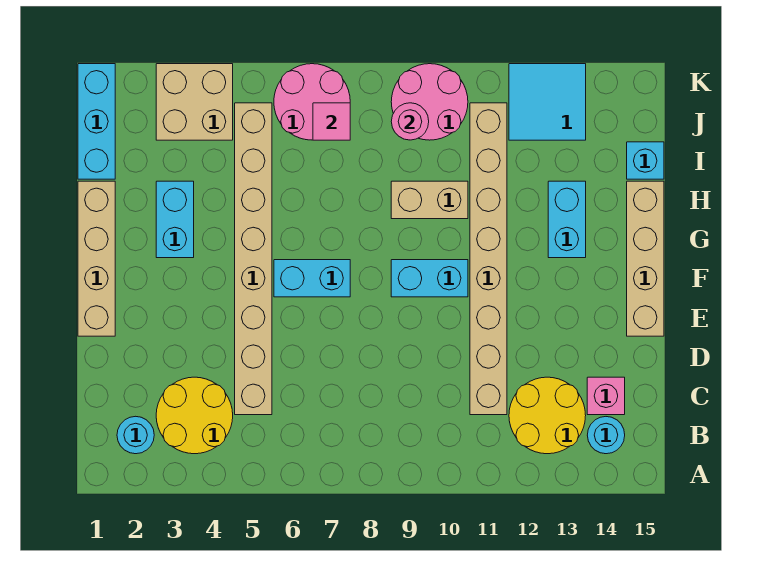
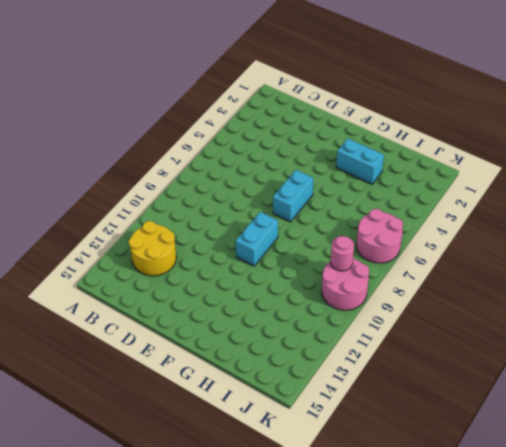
none -> cyan 1x1 round brick [117,416,154,454]
none -> yellow 2x2 round brick [156,377,233,454]
none -> cyan 1x1 round brick [587,417,625,454]

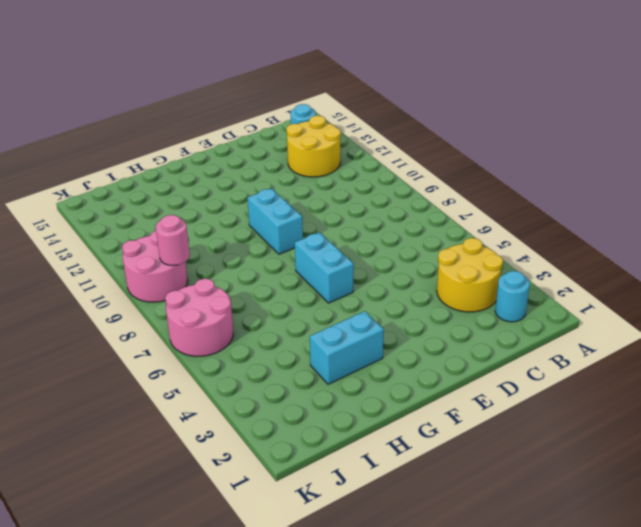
none -> tan 1x8 brick [235,103,272,415]
none -> tan 1x8 brick [470,103,507,415]
none -> pink 1x1 brick [587,377,625,415]

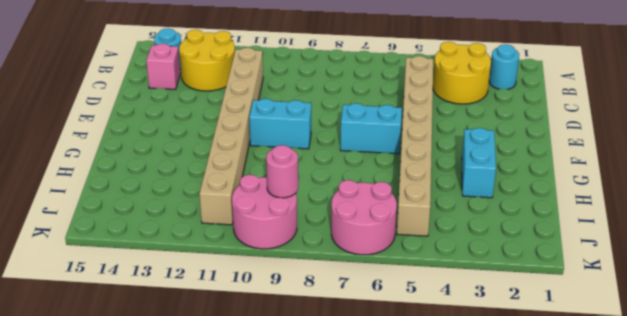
none -> tan 1x4 brick [78,181,115,336]
none -> tan 1x4 brick [627,181,664,336]
none -> cyan 1x2 brick [548,181,586,258]

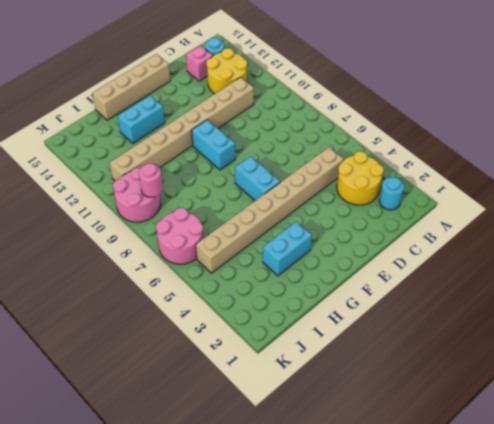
none -> tan 1x4 brick [78,181,115,336]
none -> tan 1x2 brick [391,181,468,219]
none -> cyan 1x3 brick [78,64,115,179]

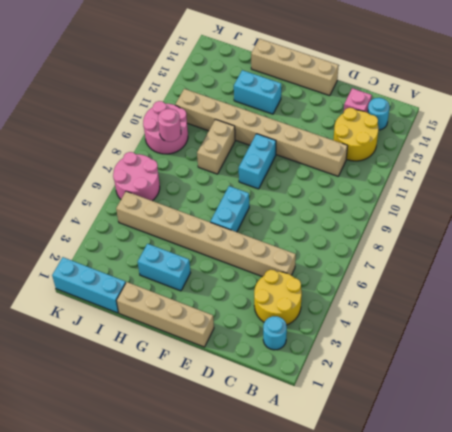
none -> cyan 1x1 brick [627,142,664,179]
none -> tan 2x2 brick [156,64,233,140]
none -> cyan 2x2 tile [509,64,586,140]

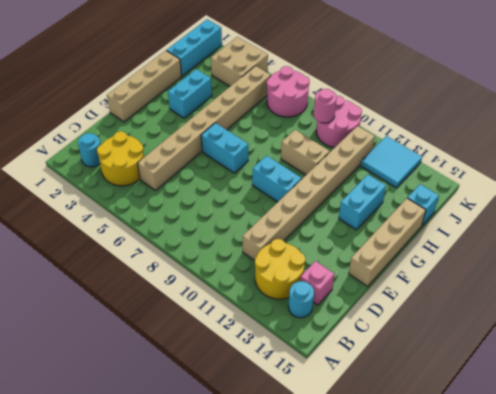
none -> pink 1x1 tile [313,103,350,140]

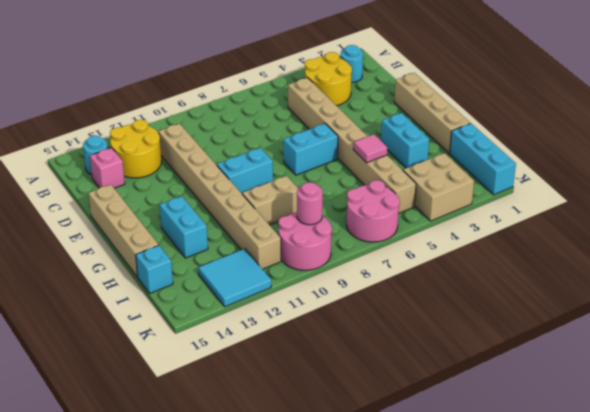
pink 1x1 tile [353,134,387,163] -> pink 1x1 tile moved to [313,103,350,140]

